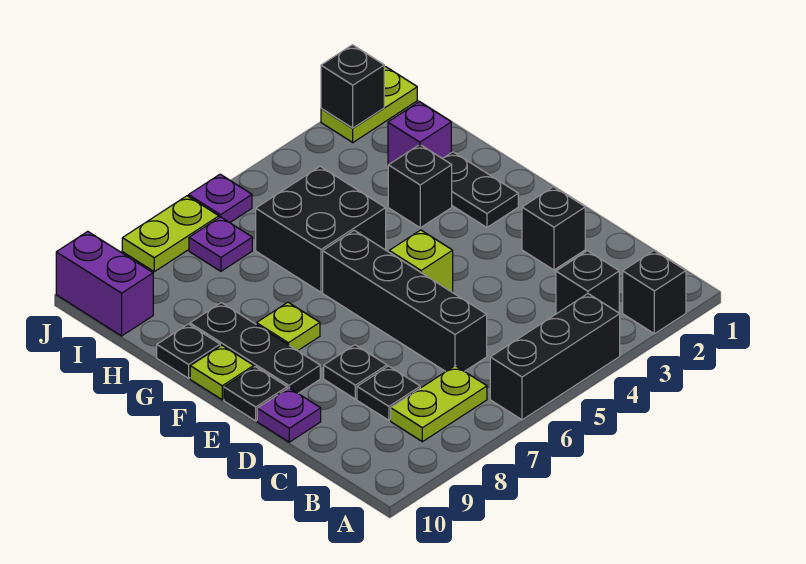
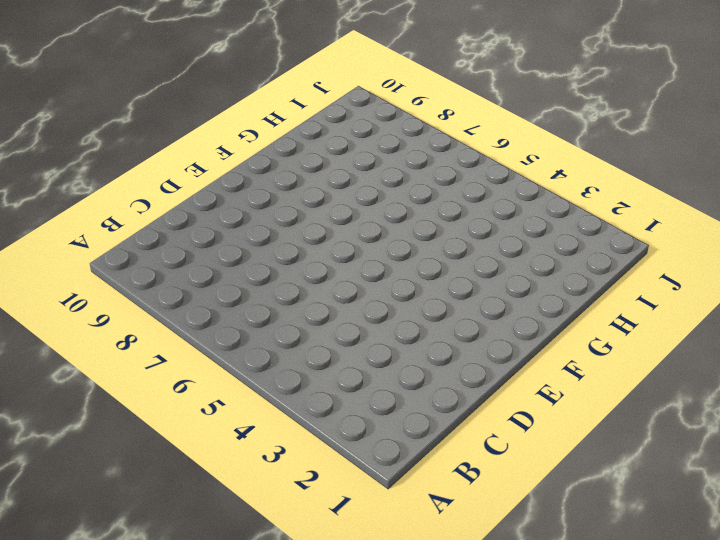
none -> black 1x1 brick [623,251,686,334]
none -> black 1x3 brick [490,294,620,420]
none -> black 1x1 brick [556,251,619,314]

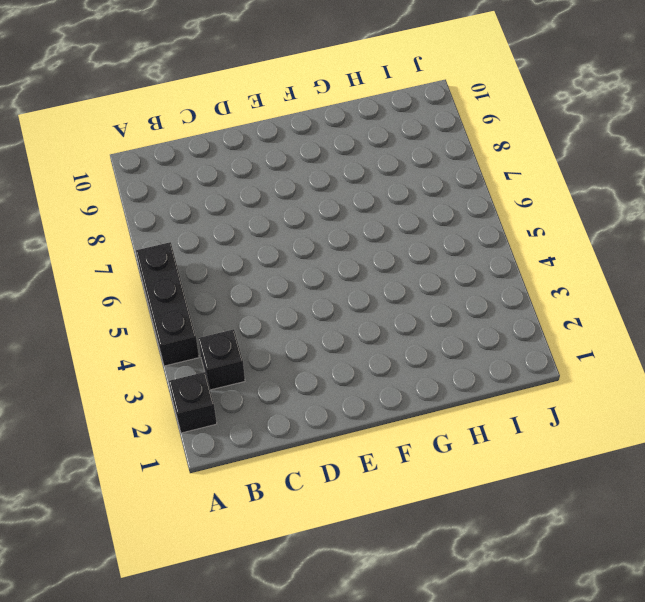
none -> lime 1x2 plate [391,366,487,442]
none -> black 1x4 brick [323,230,487,371]
none -> black 1x1 plate [357,366,420,420]

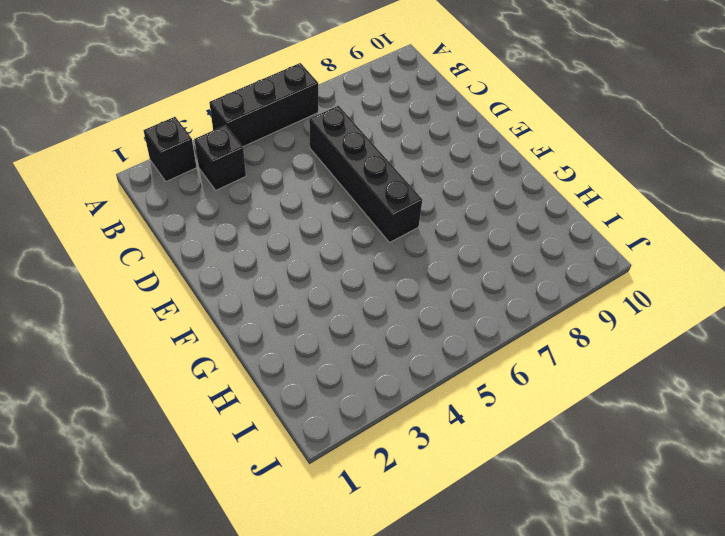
none -> lime 1x2 plate [391,366,487,442]
none -> black 1x1 plate [357,366,420,420]
none -> black 1x1 brick [522,187,585,270]

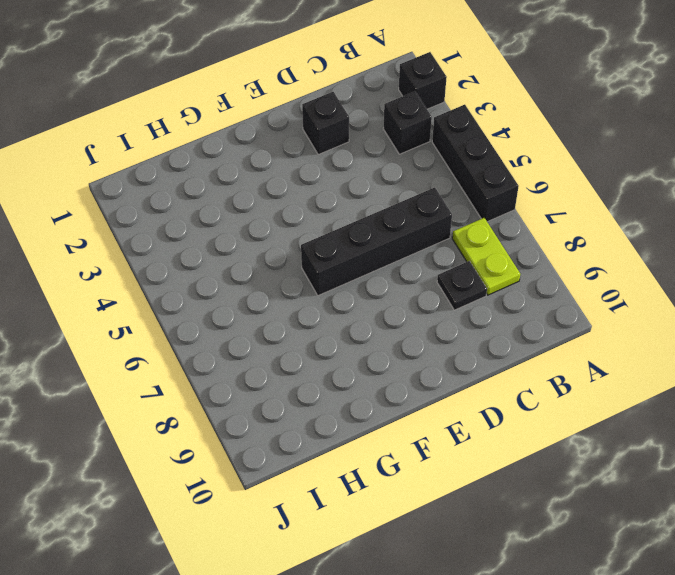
none -> black 1x1 plate [324,345,387,399]
none -> purple 1x1 plate [257,388,321,442]
none -> lime 1x1 brick [389,230,453,292]

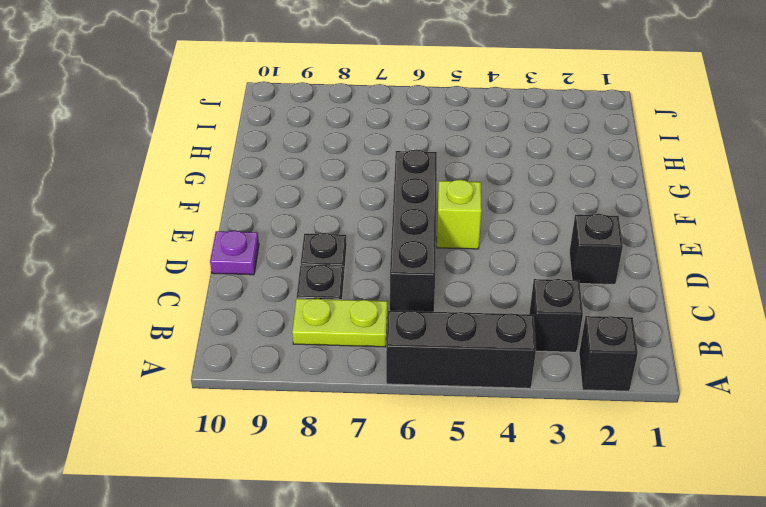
none -> black 1x3 plate [190,303,320,393]
none -> black 1x1 plate [224,367,287,421]
none -> black 1x2 plate [443,152,518,227]

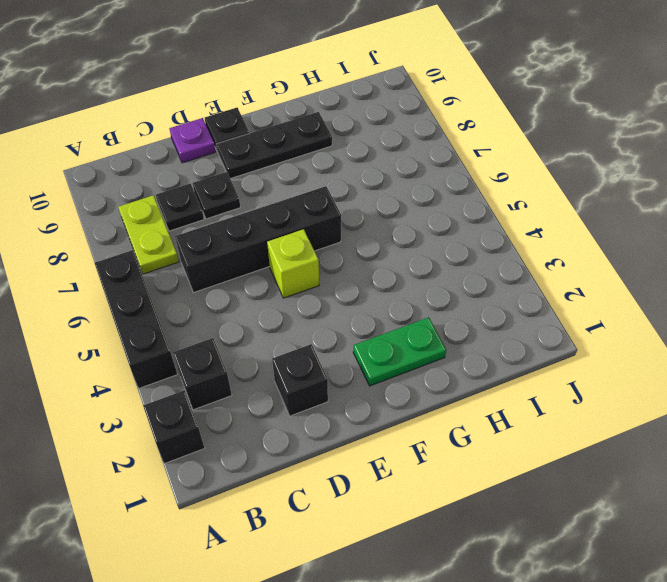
green 1x2 plate [353,317,446,386] -> black 1x2 plate [443,152,518,227]
none -> lime 1x1 plate [256,302,320,351]
none -> lime 1x1 plate [190,345,254,400]
none -> black 1x1 brick [388,145,452,228]

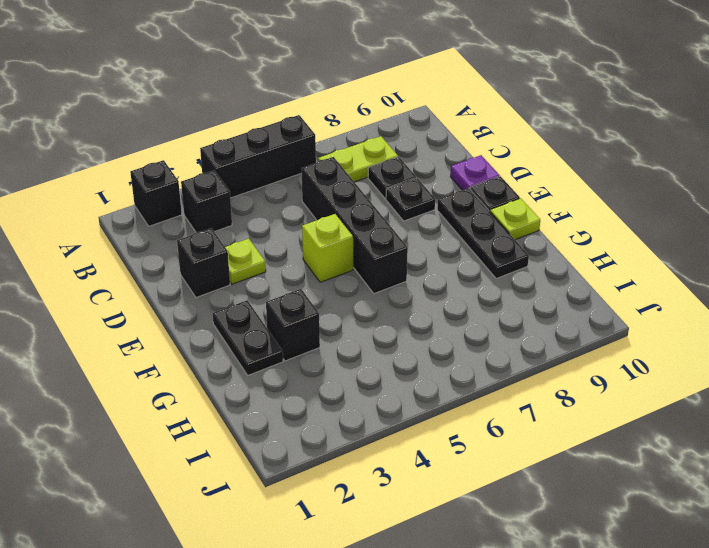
lime 1x1 plate [225,239,266,284] -> lime 1x1 plate moved to [256,302,320,351]
none -> black 2x2 brick [256,166,386,292]
none -> black 1x1 plate [157,324,220,378]
none -> purple 1x1 brick [388,102,452,165]

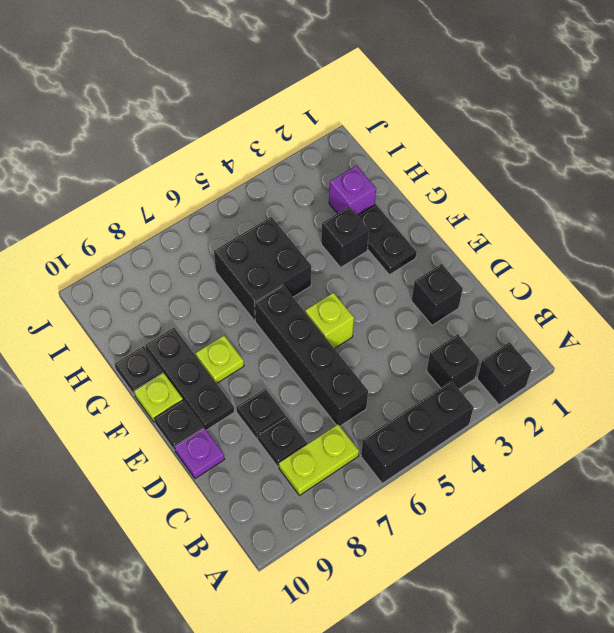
none -> purple 1x1 plate [189,217,252,271]
none -> purple 1x2 brick [56,231,153,336]
none -> lime 1x2 plate [321,67,417,142]

